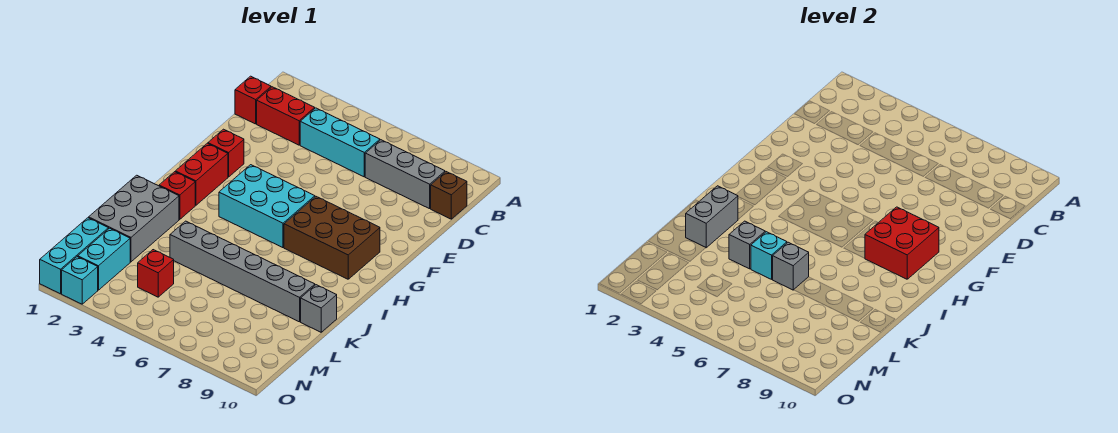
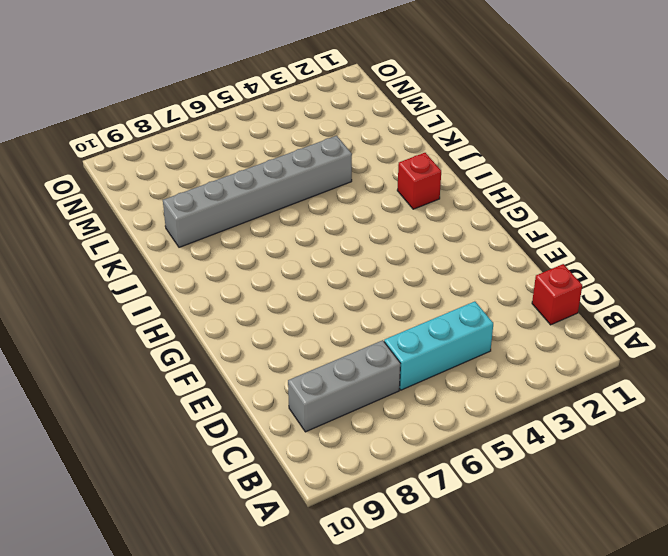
none -> red 1x2 brick [257,87,315,145]
none -> brown 1x1 brick [431,172,467,219]
none -> red 1x1 brick [208,129,244,177]

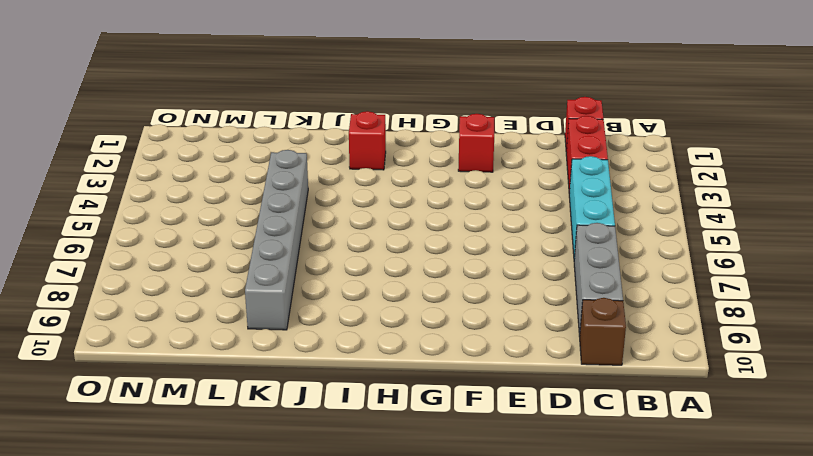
none -> red 1x2 brick [175,143,228,205]
none -> cyan 2x3 brick [219,165,315,248]
none -> brown 2x3 brick [284,197,380,279]

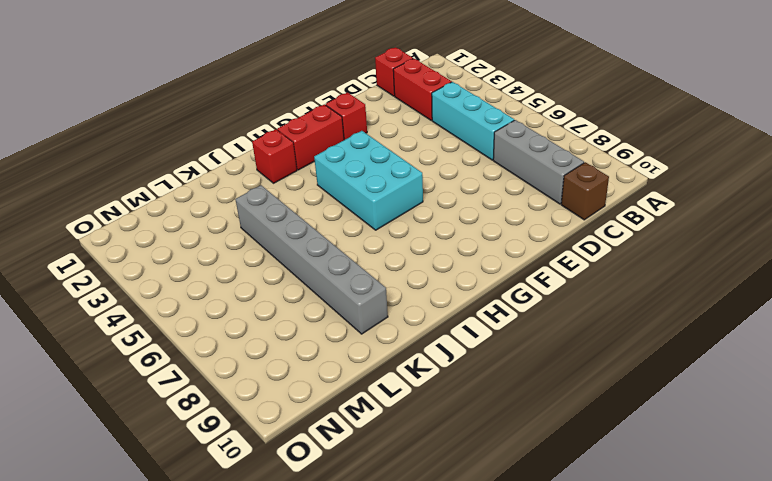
none -> brown 2x3 brick [284,197,380,279]
none -> grey 2x3 brick [89,175,179,262]
none -> grey 1x1 brick [301,285,337,332]

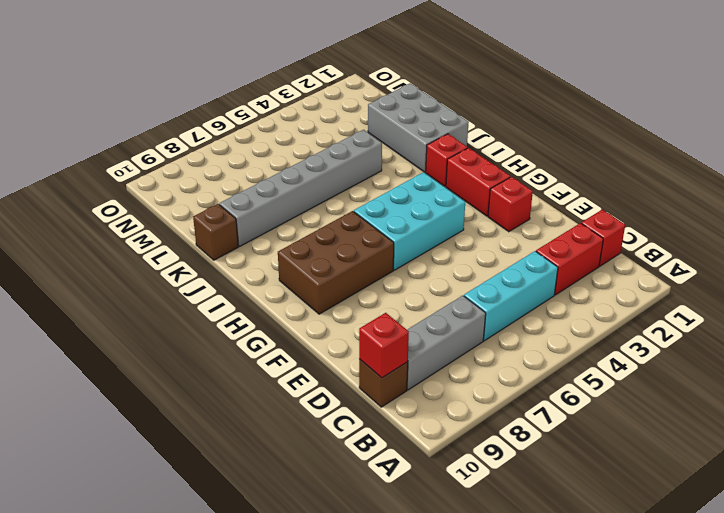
red 1x1 brick [359,313,409,378] -> red 1x1 brick moved to [138,250,174,297]
brown 1x1 brick [193,204,238,260] -> grey 1x1 brick [301,285,337,332]
none -> cyan 1x3 brick [40,218,109,294]
none -> cyan 1x2 brick [78,228,130,290]
none -> cyan 1x1 brick [62,257,98,304]

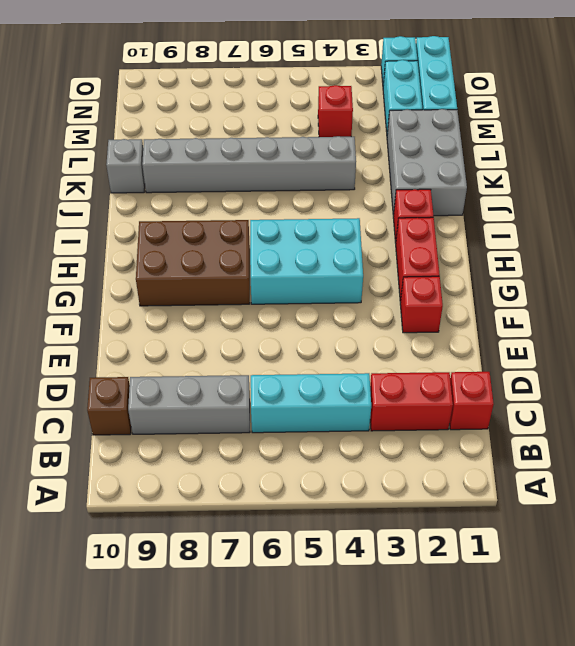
none -> red 2x2 brick [865,207,939,279]
none -> grey 1x2 brick [686,186,738,248]
none -> grey 1x1 brick [729,221,765,269]

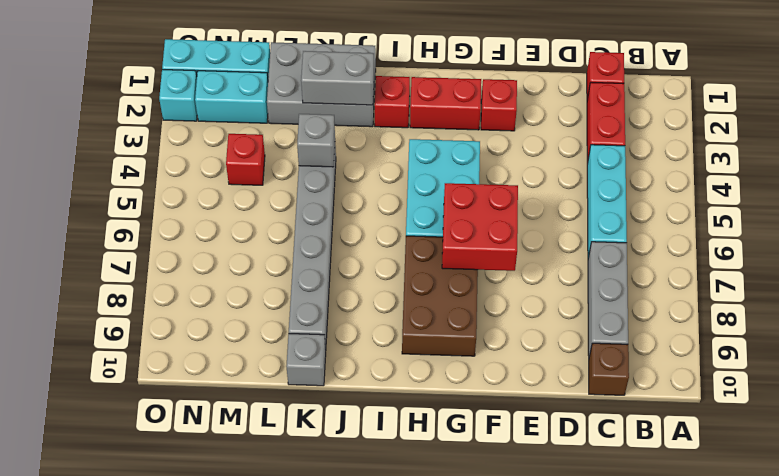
red 2x2 brick [442,183,518,271] -> red 2x2 brick moved to [865,207,939,279]
none -> cyan 1x1 brick [751,232,787,279]
none -> grey 1x1 brick [773,242,809,290]

